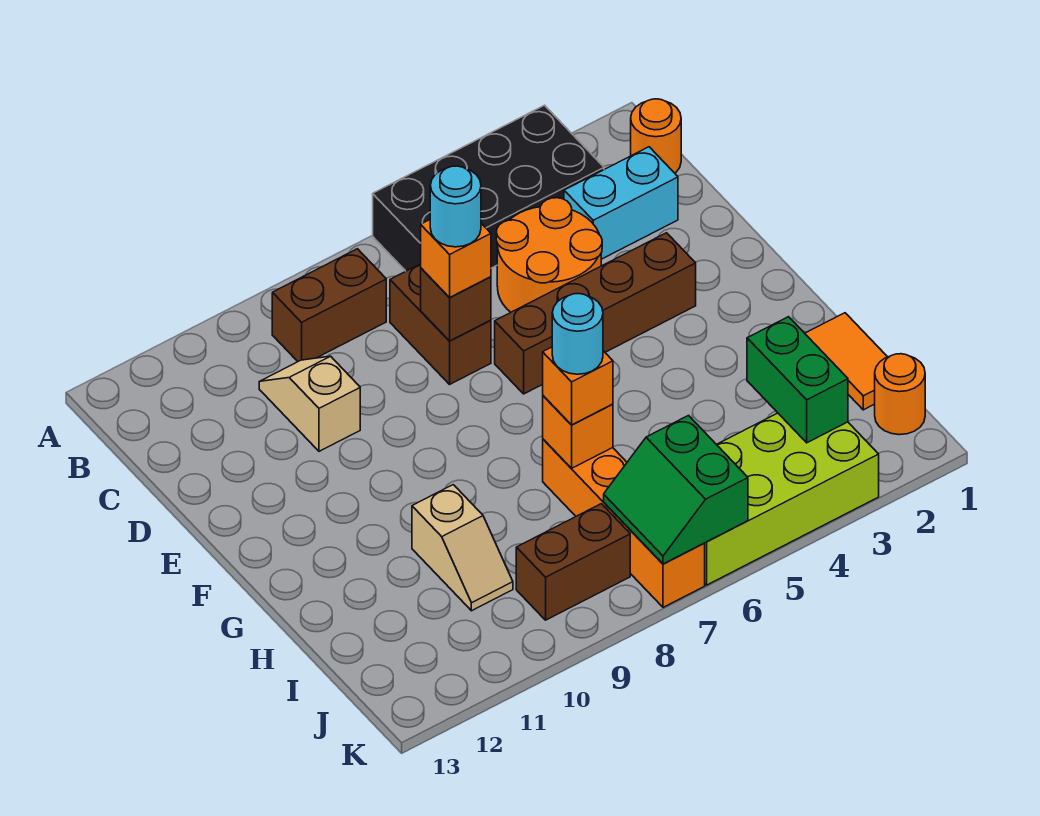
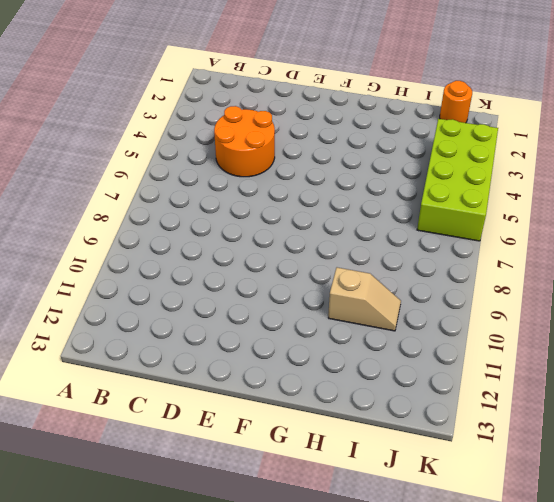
none -> black 2x4 brick [373,105,604,271]
none -> orange 1x1 round brick [631,99,681,173]
none -> brown 1x2 brick [272,249,386,361]

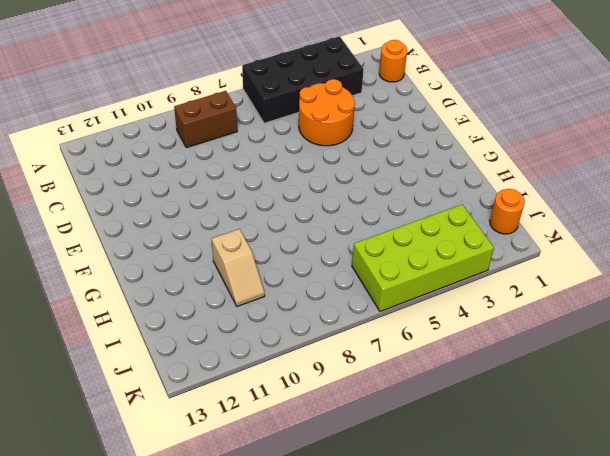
none -> cyan 1x2 brick [564,147,678,259]
none -> brown 1x2 brick [390,264,491,384]
none -> tan 1x2 slope [259,356,360,451]

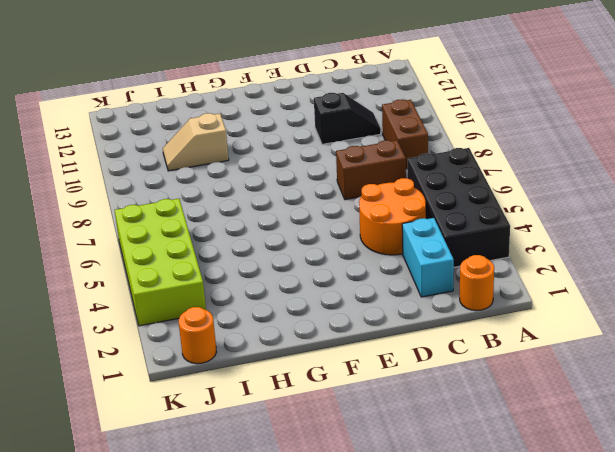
black 1x2 slope [314,93,381,144] -> tan 1x2 slope [259,356,360,451]
none -> brown 1x4 brick [495,233,696,394]
none -> orange 1x2 tile [805,313,887,410]
none -> orange 1x4 brick [543,439,705,607]

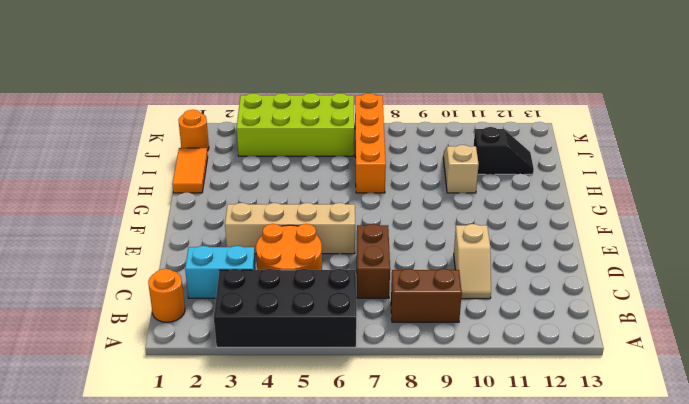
tan 1x4 brick [225,203,355,254] -> brown 1x4 brick [495,233,696,394]
black 1x2 slope [474,127,534,174] -> none
none -> brown 1x2 brick [516,504,630,620]
none -> brown 1x1 brick [421,268,491,341]
none -> orange 1x1 brick [543,396,613,468]

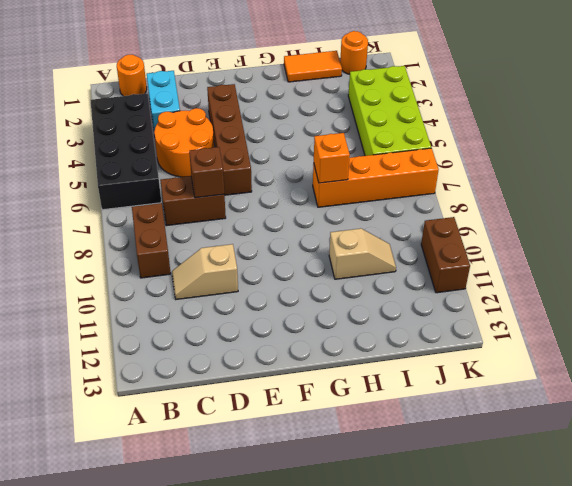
brown 1x2 brick [421,217,470,293] -> brown 1x2 brick moved to [516,504,630,620]
none -> green 1x2 brick [747,317,848,443]
none -> green 2x2 slope [604,416,748,564]
none -> orange 1x1 brick [421,220,491,298]

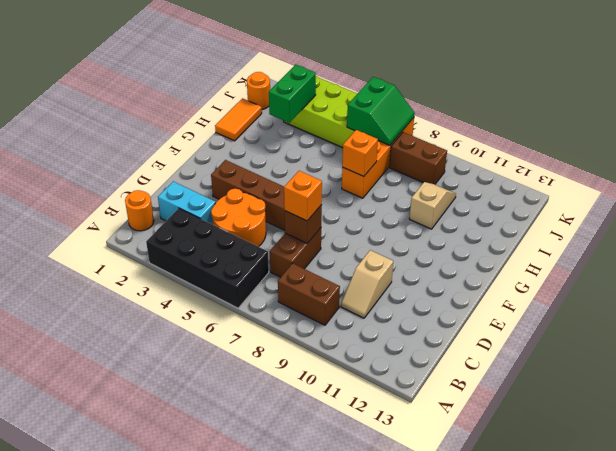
none -> orange 1x1 brick [543,347,613,425]
none -> cyan 1x1 round brick [430,166,481,247]
none -> cyan 1x1 round brick [552,294,603,374]

